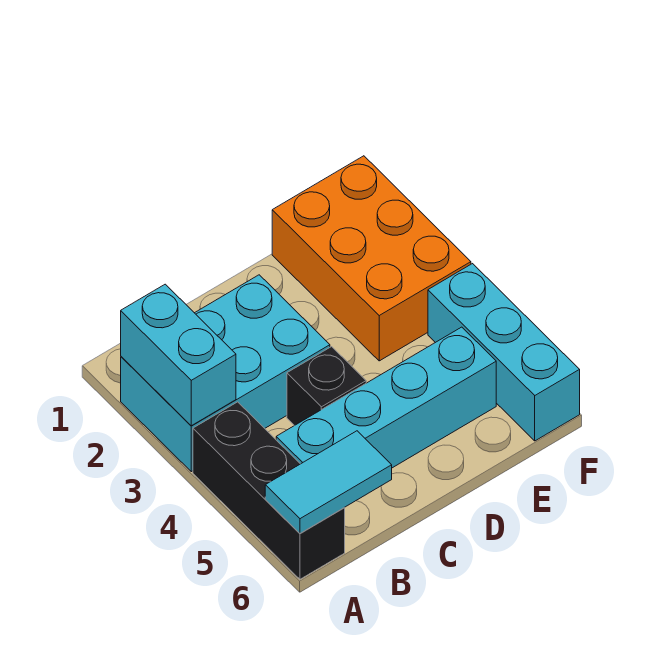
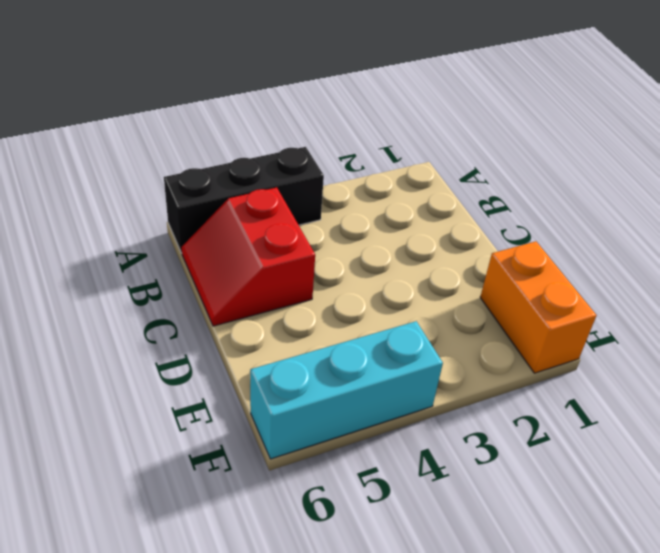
red 2x2 slope [182,187,315,326] -> cyan 1x4 brick [276,327,496,468]
orange 1x2 brick [480,241,596,373] -> orange 2x3 brick [272,156,471,361]
none -> cyan 2x3 brick [121,275,330,472]
none -> black 1x1 brick [287,347,366,426]

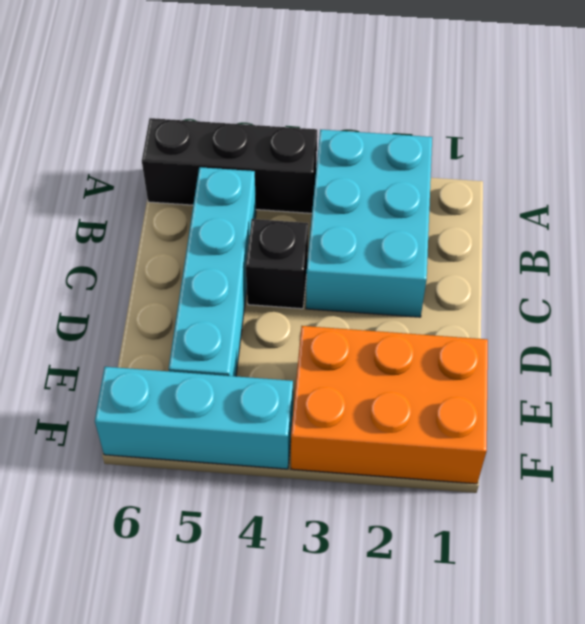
none -> cyan 1x2 brick [121,284,236,426]
none -> cyan 1x2 tile [265,431,392,533]

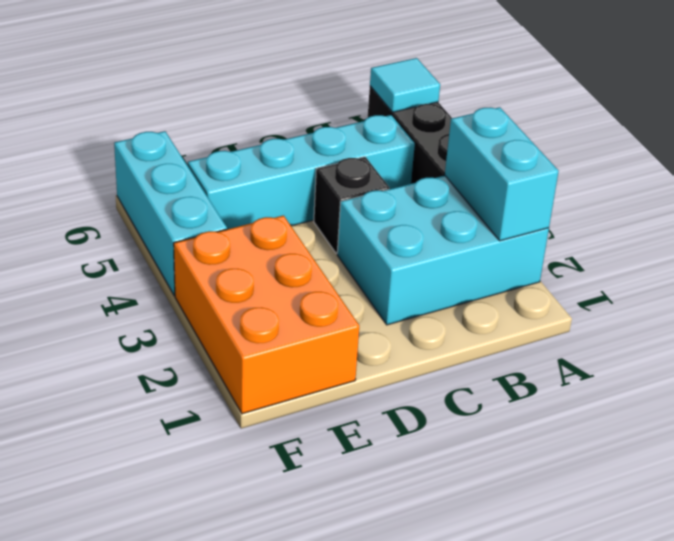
cyan 1x1 tile [370,58,440,112] -> cyan 1x2 tile [265,431,392,533]

